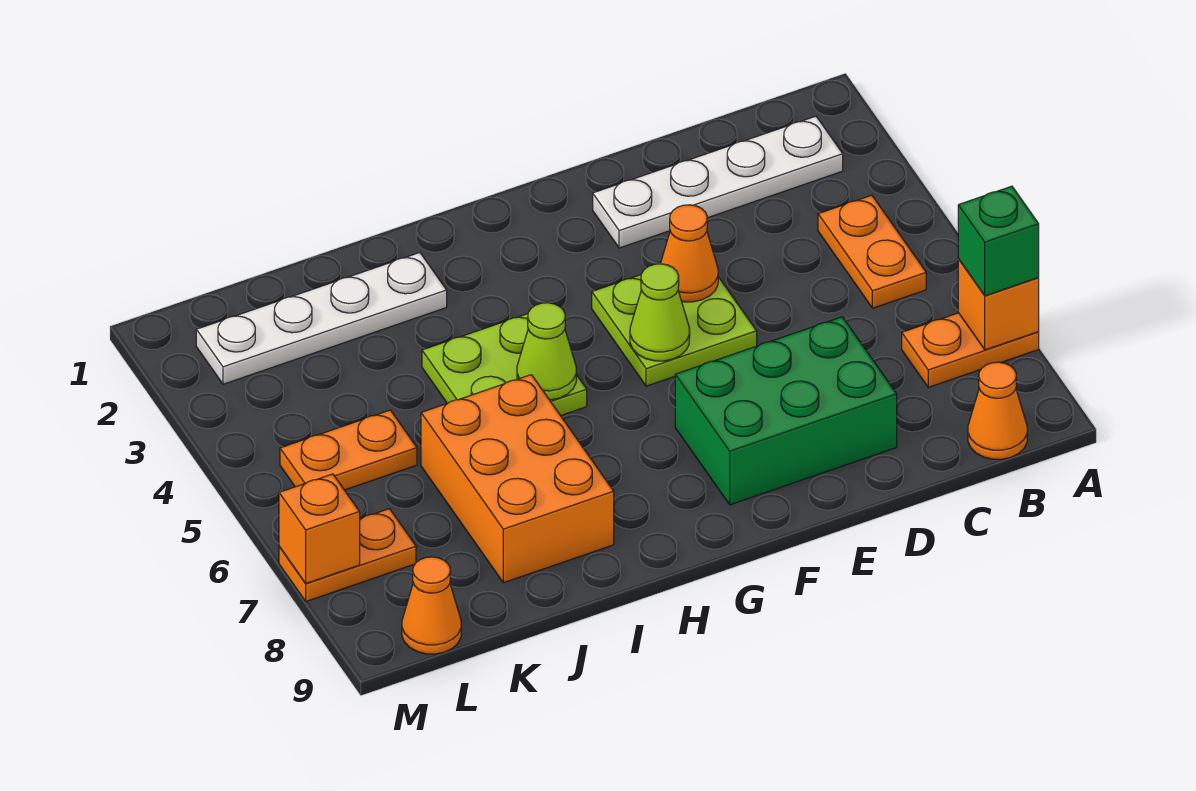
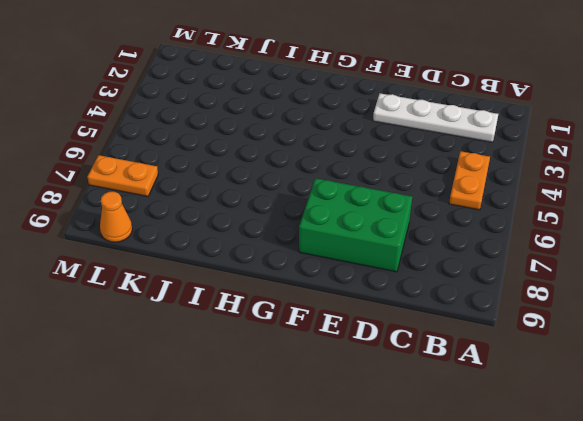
none -> orange 1x2 plate [902,313,1039,387]
none -> orange 1x1 cone [968,362,1027,459]
none -> lime 2x2 plate [592,275,757,386]

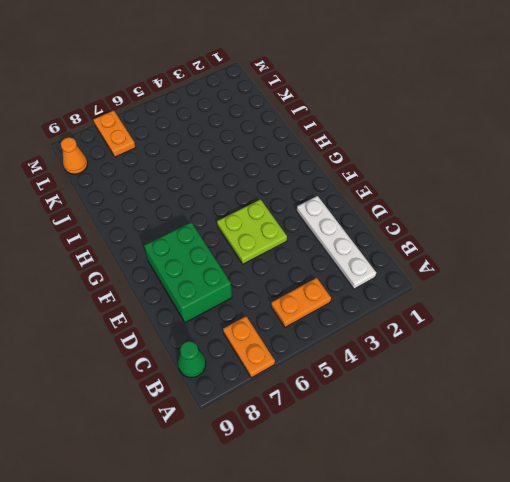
green 1x1 cone [178,341,206,378] -> orange 1x1 cone [968,362,1027,459]
none -> lime 2x2 plate [422,314,587,416]
none -> white 1x4 plate [196,253,447,384]
none -> orange 2x3 brick [421,375,614,583]

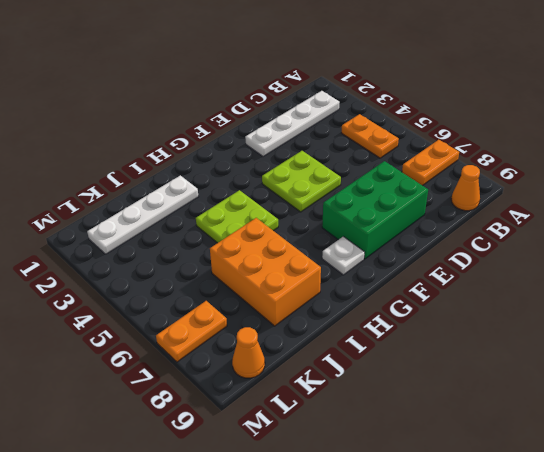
white 1x1 plate [322,236,365,275] -> none
none -> orange 1x2 plate [280,410,417,490]
none -> orange 1x1 brick [958,259,1039,350]
none -> orange 1x1 cone [660,205,718,302]

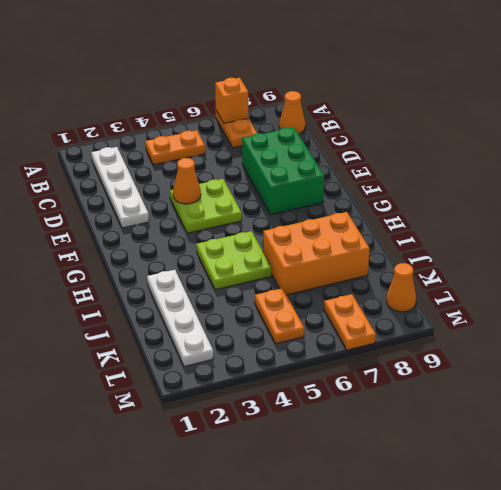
none -> lime 1x1 cone [630,264,690,361]
none -> lime 1x1 cone [517,303,576,400]
none -> orange 1x1 brick [279,474,360,583]

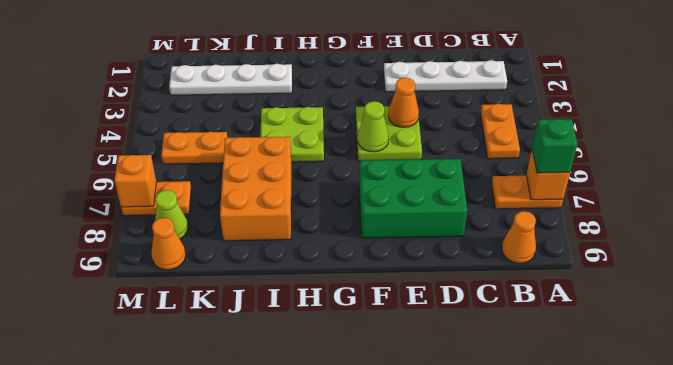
lime 1x1 cone [155,190,188,239] -> lime 1x1 cone moved to [517,303,576,400]

